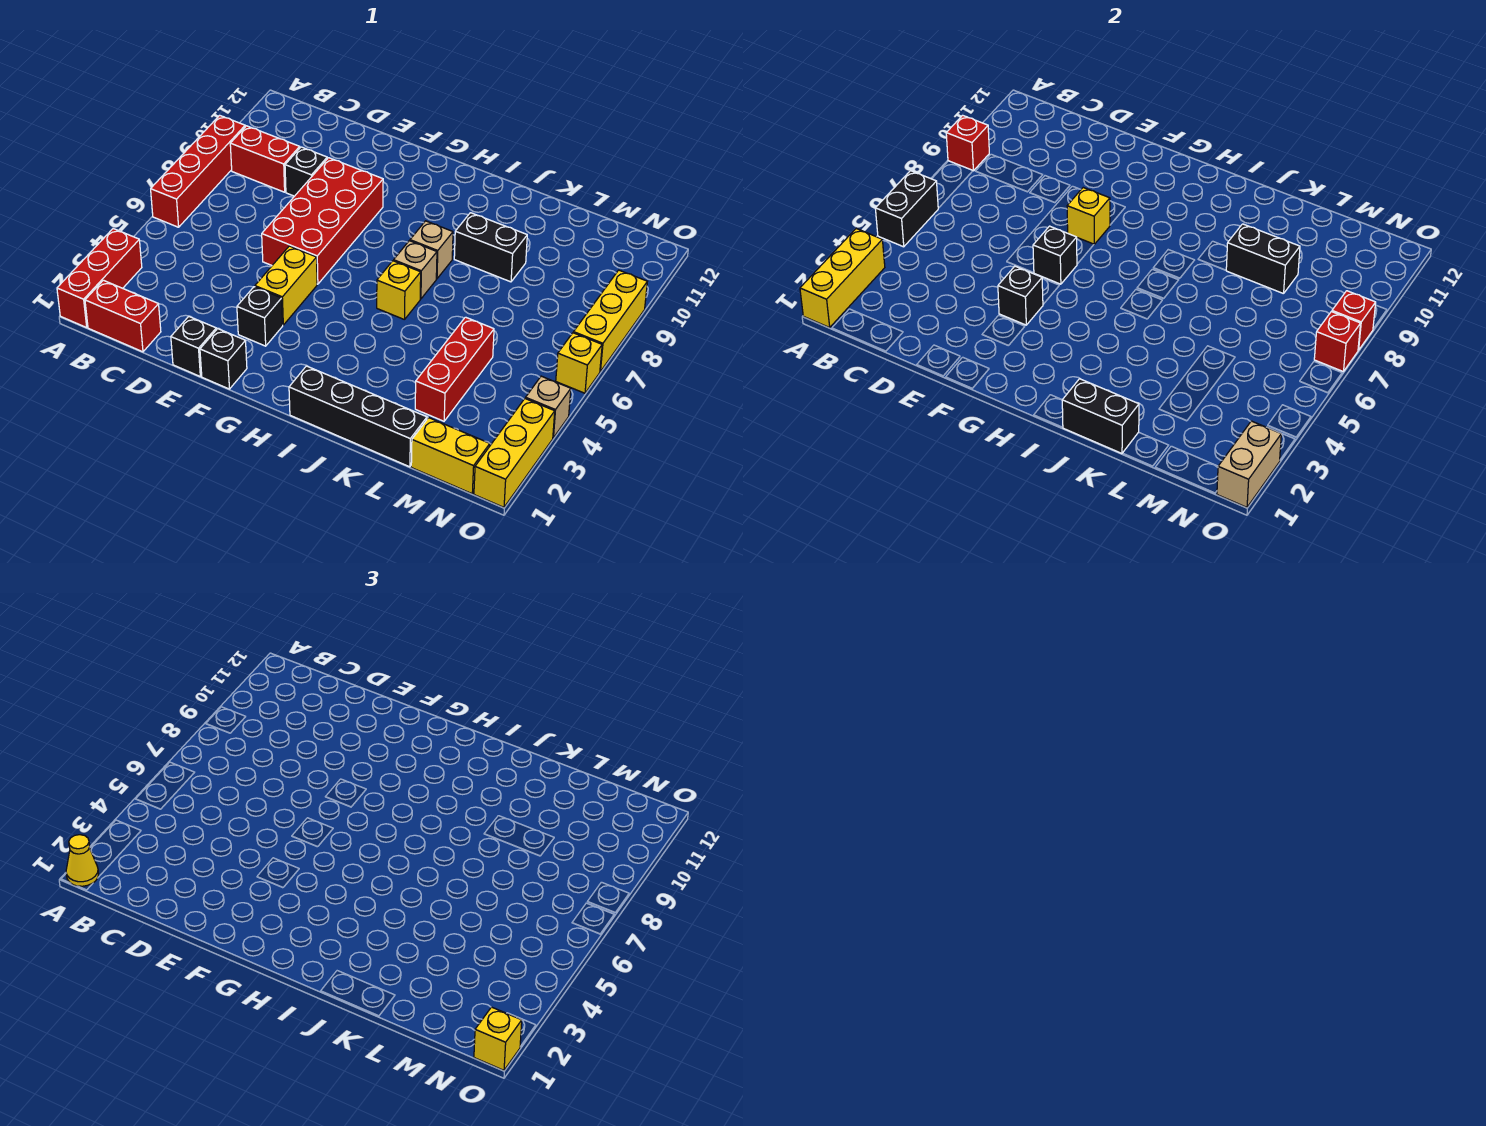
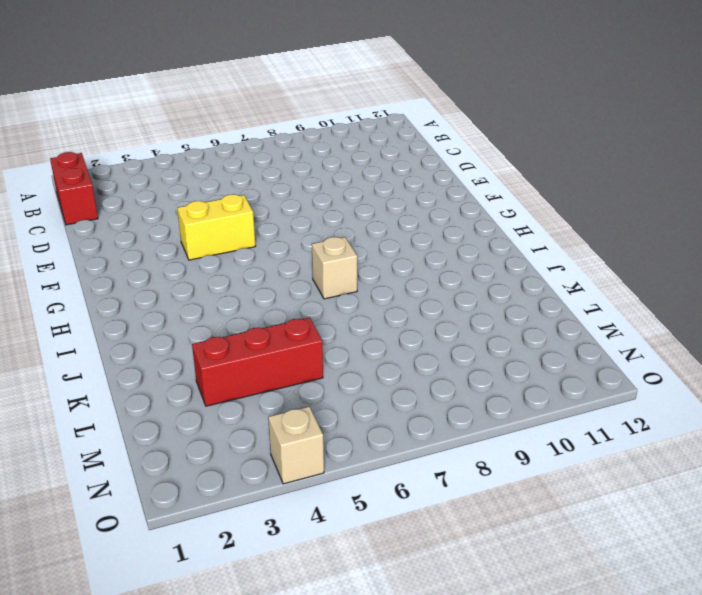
none -> red 1x3 brick [57,229,142,327]
none -> red 1x4 brick [151,115,245,227]
none -> red 1x2 brick [230,126,300,192]
none -> black 1x1 brick [285,147,327,196]

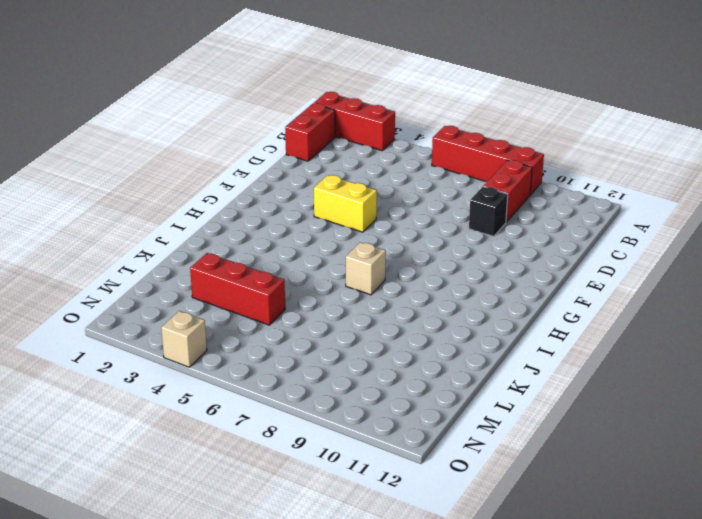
none -> black 1x1 brick [171,317,216,376]
none -> red 2x4 brick [262,158,383,284]
none -> black 1x1 brick [200,329,247,389]
none -> black 1x1 brick [237,287,283,346]

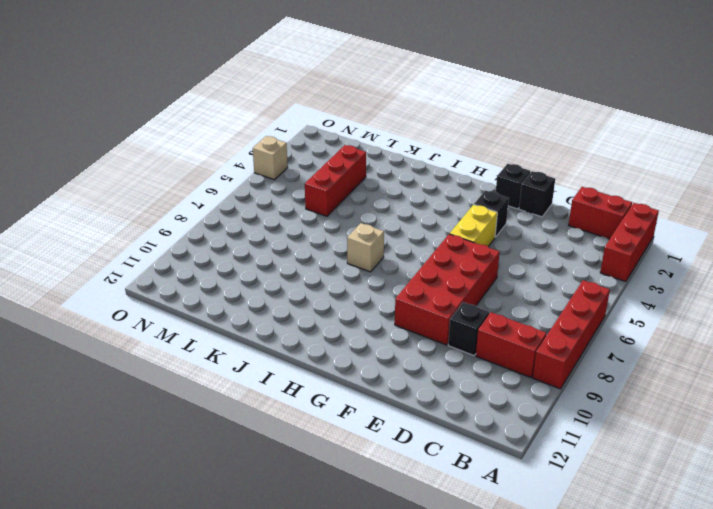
none -> black 1x4 brick [289,366,427,467]
none -> yellow 1x1 brick [377,261,421,320]
none -> tan 1x1 brick [410,221,453,279]
none -> black 1x2 brick [454,213,527,282]

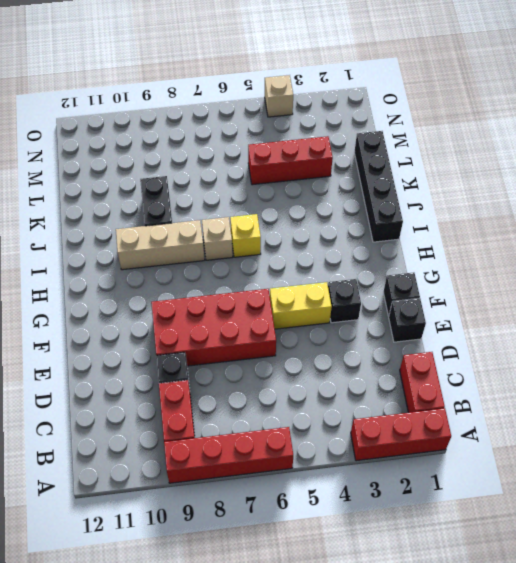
tan 1x3 brick [116,220,205,270] -> tan 1x1 brick [410,221,453,279]
none -> yellow 1x2 brick [411,418,490,494]
none -> yellow 1x3 brick [474,399,555,507]
none -> yellow 1x1 brick [556,333,602,393]
none -> yellow 1x3 brick [573,270,647,372]

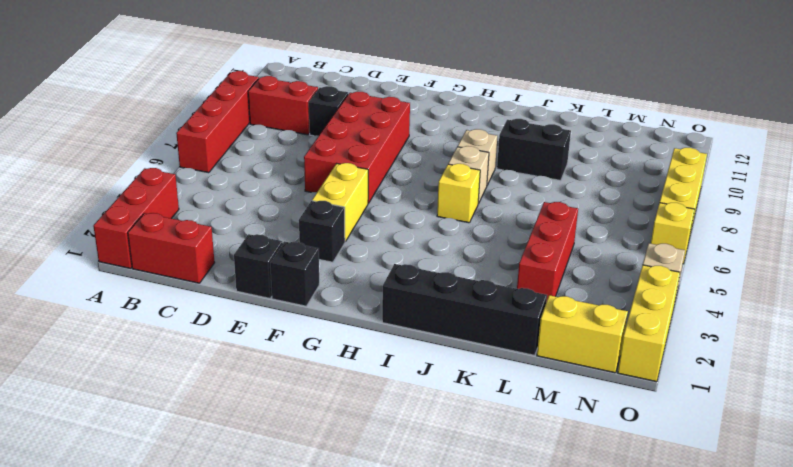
none -> yellow 1x3 brick [800,229,885,327]
none -> black 1x2 brick [875,171,938,247]
none -> red 1x1 brick [946,115,989,171]
none -> black 1x1 brick [998,266,1043,325]

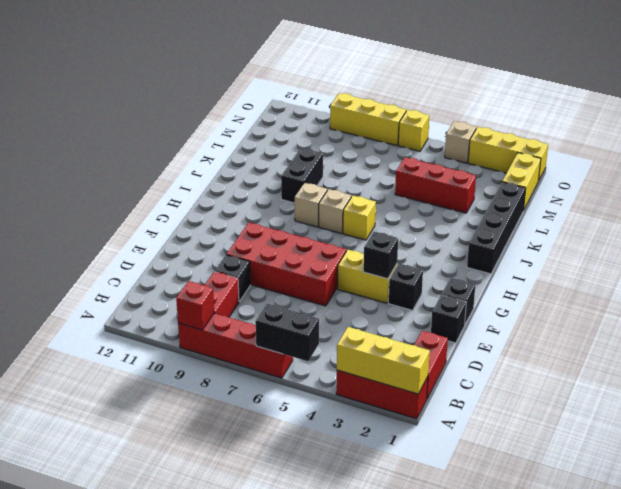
none -> black 1x1 brick [1033,226,1077,284]
none -> yellow 1x1 brick [1067,188,1110,244]
none -> black 1x2 brick [1062,379,1139,453]
none -> black 1x2 brick [1226,224,1300,294]

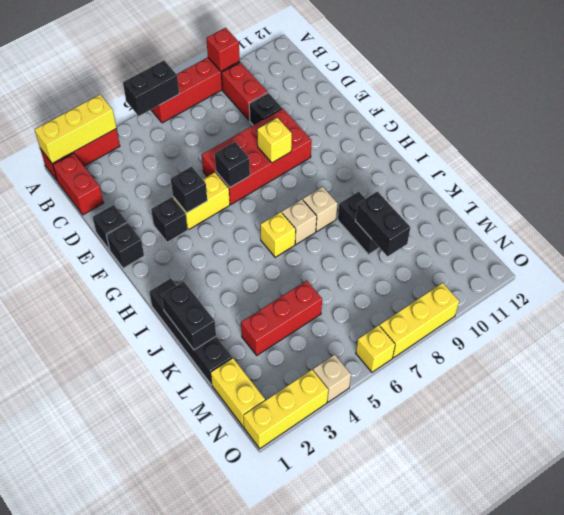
none -> tan 1x2 brick [1217,421,1281,507]
none -> red 1x1 brick [1314,312,1361,372]
none -> red 1x1 brick [1332,291,1376,350]
none -> yellow 1x1 cone [66,835,99,886]

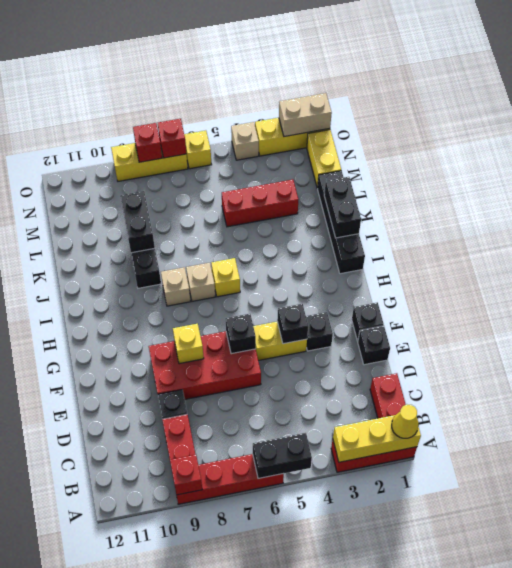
none -> yellow 1x1 brick [474,1007,522,1070]

